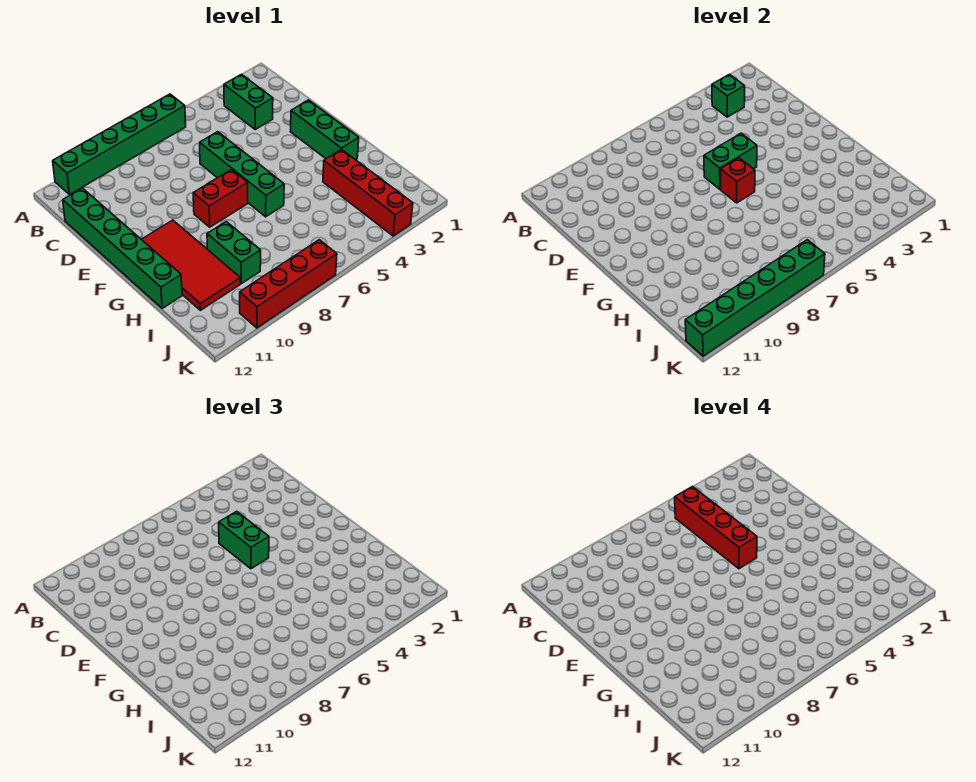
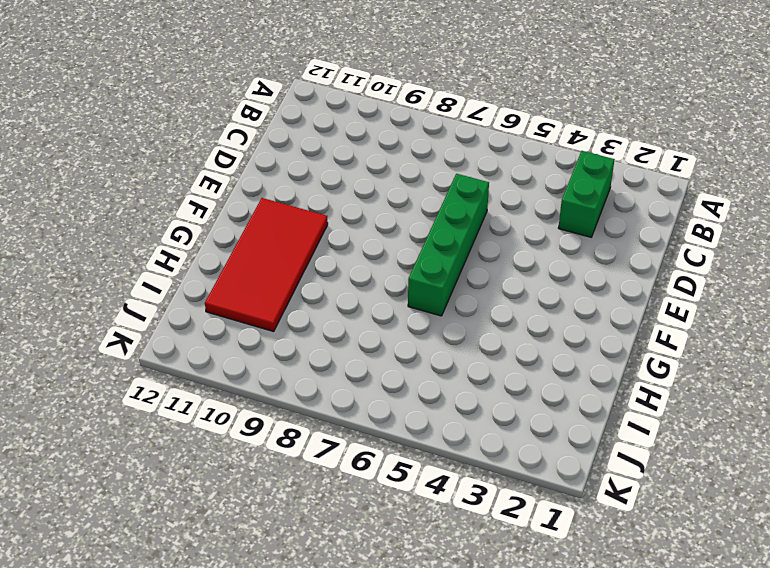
none -> green 1x6 brick [53,94,186,194]
none -> green 1x6 brick [63,188,182,308]
none -> green 1x3 brick [290,100,359,160]

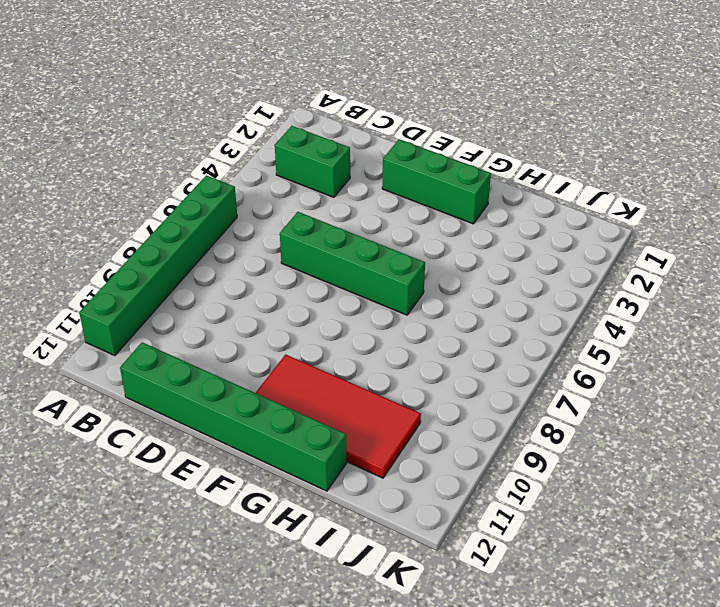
none -> red 1x2 brick [193,169,248,227]
none -> red 1x4 brick [323,149,413,236]
none -> green 1x2 brick [207,222,261,284]

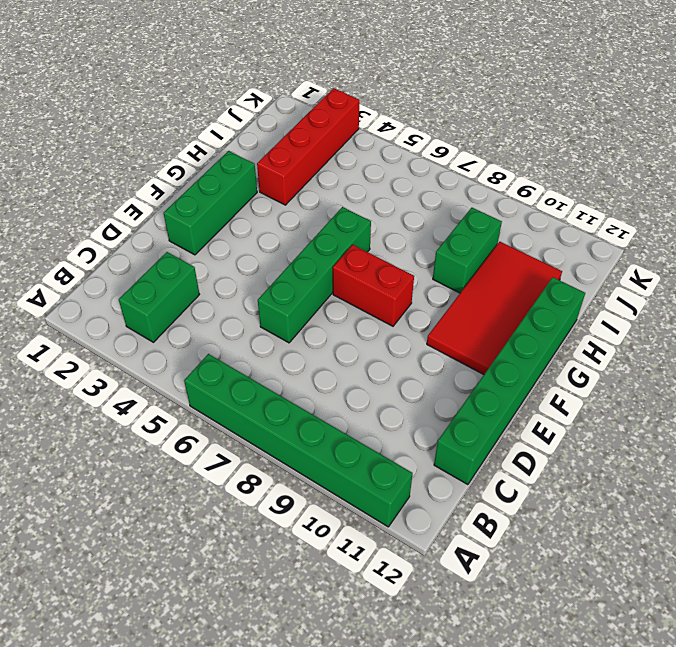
none -> red 1x4 brick [240,240,337,328]
none -> green 1x1 brick [712,74,745,117]
none -> green 1x2 brick [704,133,757,189]

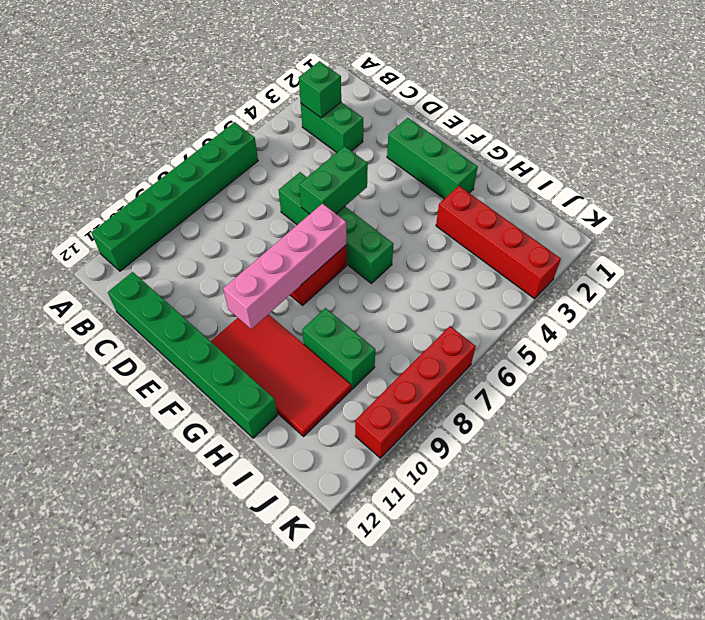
pink 1x4 brick [223,203,346,329] -> none
none -> red 1x1 brick [721,158,755,203]
none -> green 1x6 brick [685,240,825,356]
none -> green 1x2 brick [219,511,269,569]

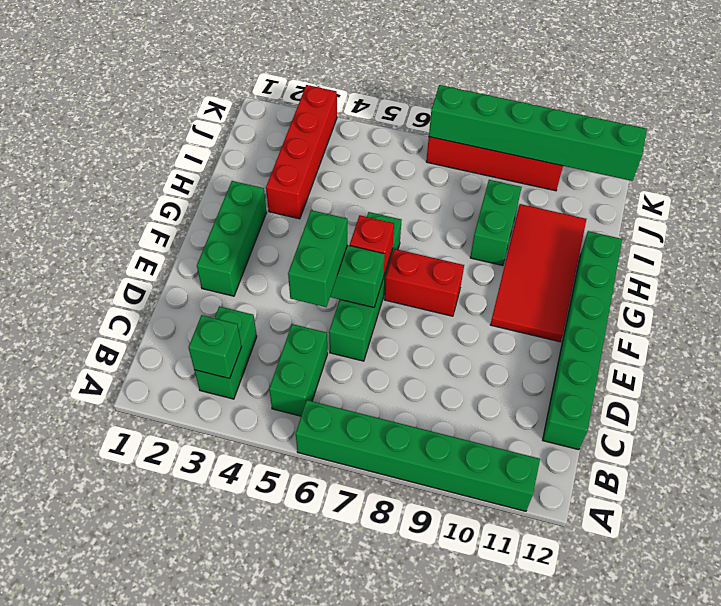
green 1x2 brick [269,324,328,416] -> none
none -> red 1x4 brick [675,486,757,569]

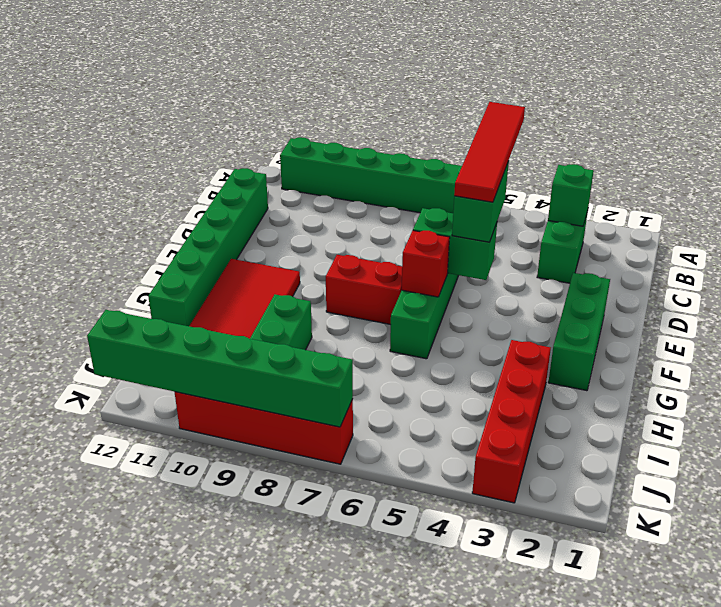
red 1x4 tile [454,102,525,202] -> red 1x4 brick [675,486,757,569]

